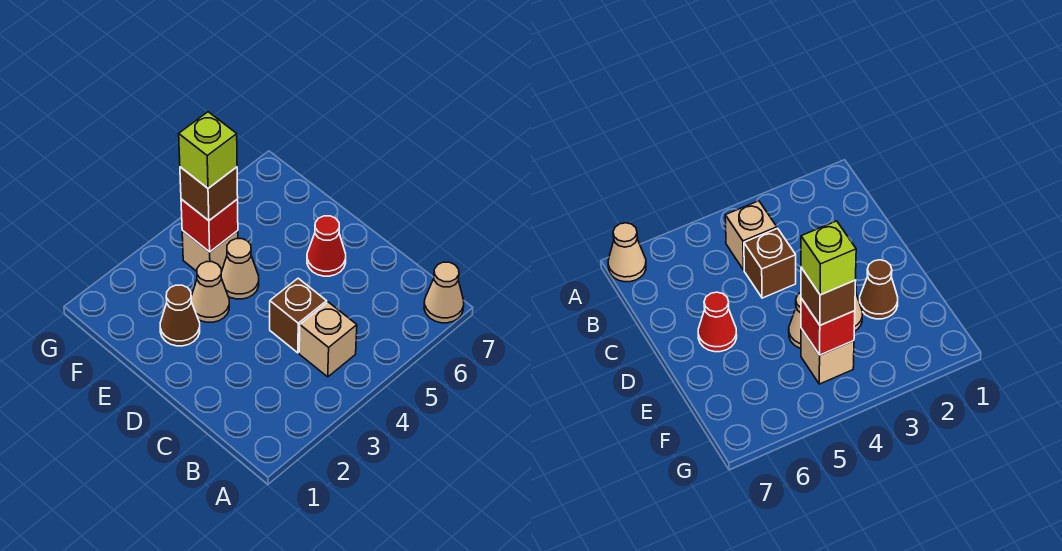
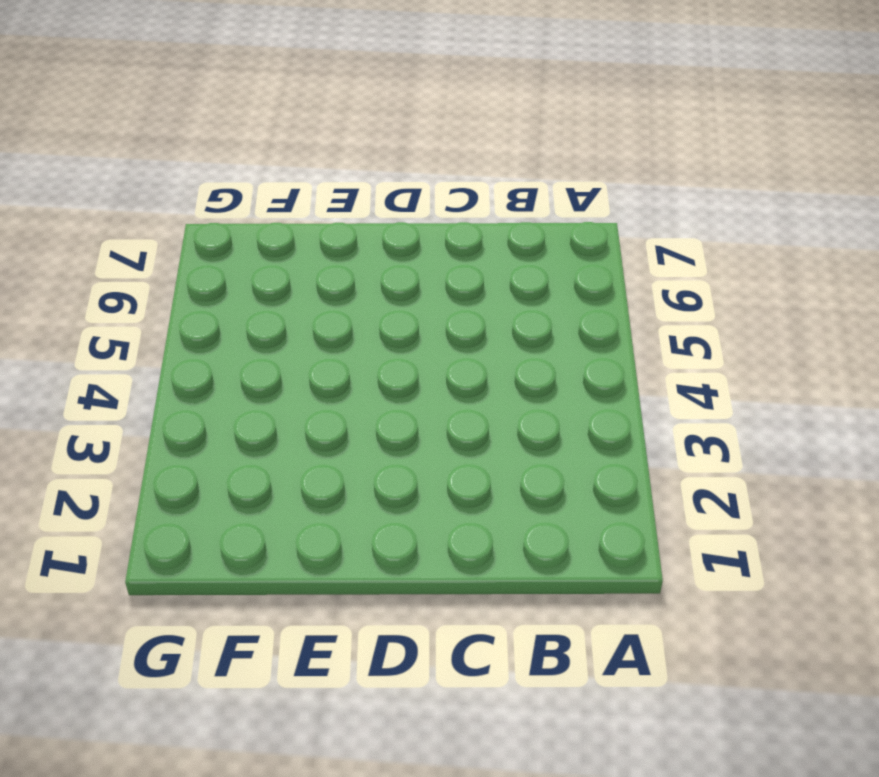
none -> tan 1x1 cone [424,262,464,323]
none -> tan 1x1 brick [299,302,357,377]

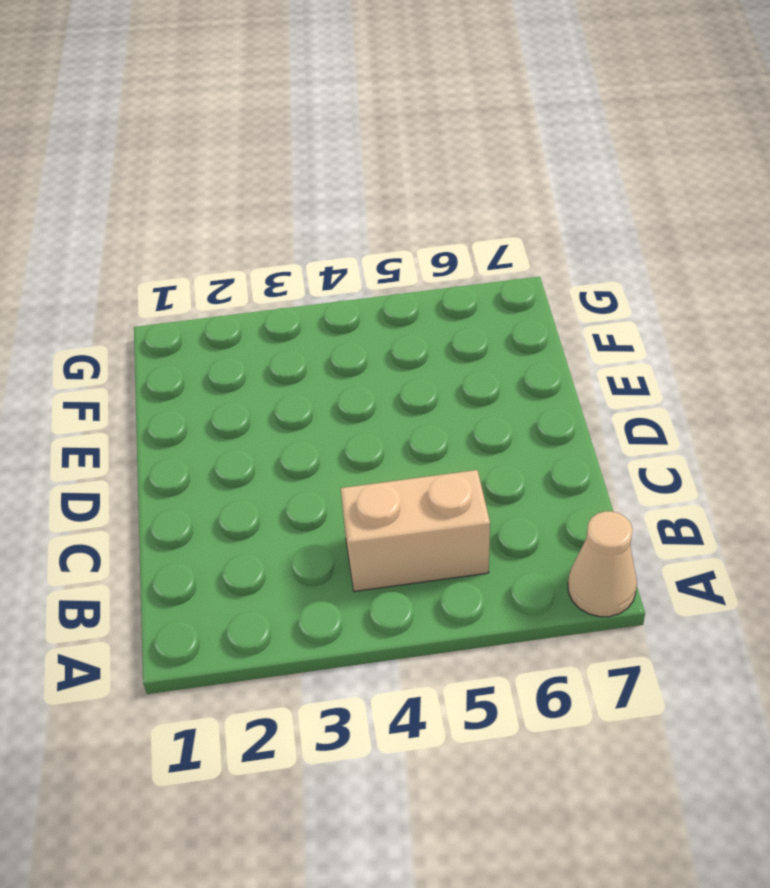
tan 1x2 brick [341,470,490,591] -> tan 1x1 brick [299,302,357,377]
none -> brown 1x1 brick [270,278,327,353]
none -> red 1x1 cone [307,216,346,276]

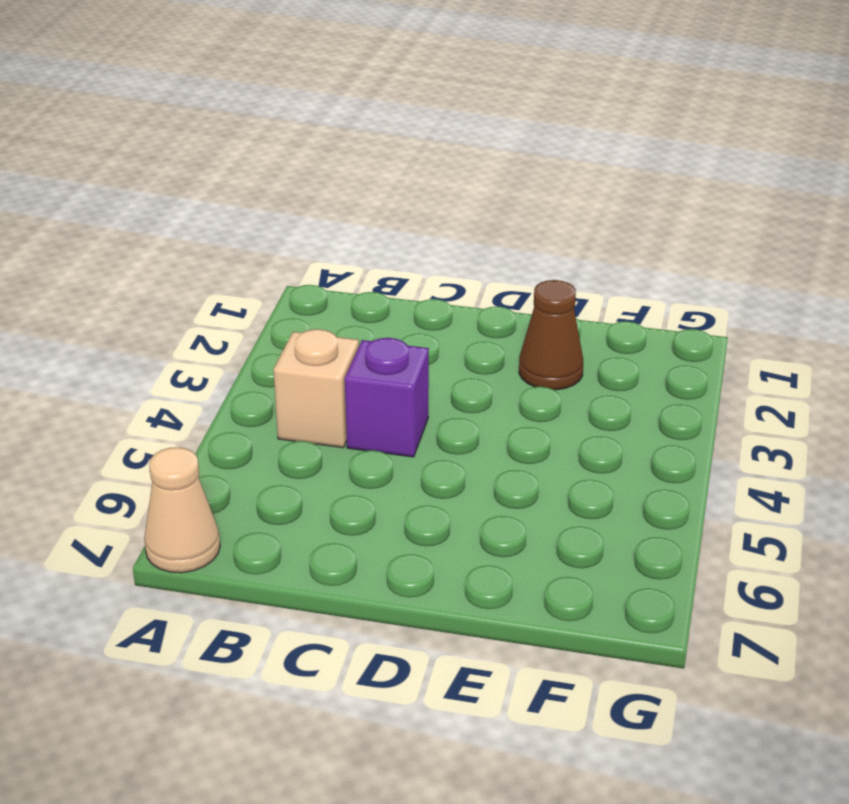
purple 1x1 brick [345,338,429,457] -> brown 1x1 brick [270,278,327,353]
none -> red 1x1 cone [307,216,346,276]
none -> tan 1x1 cone [191,262,229,322]

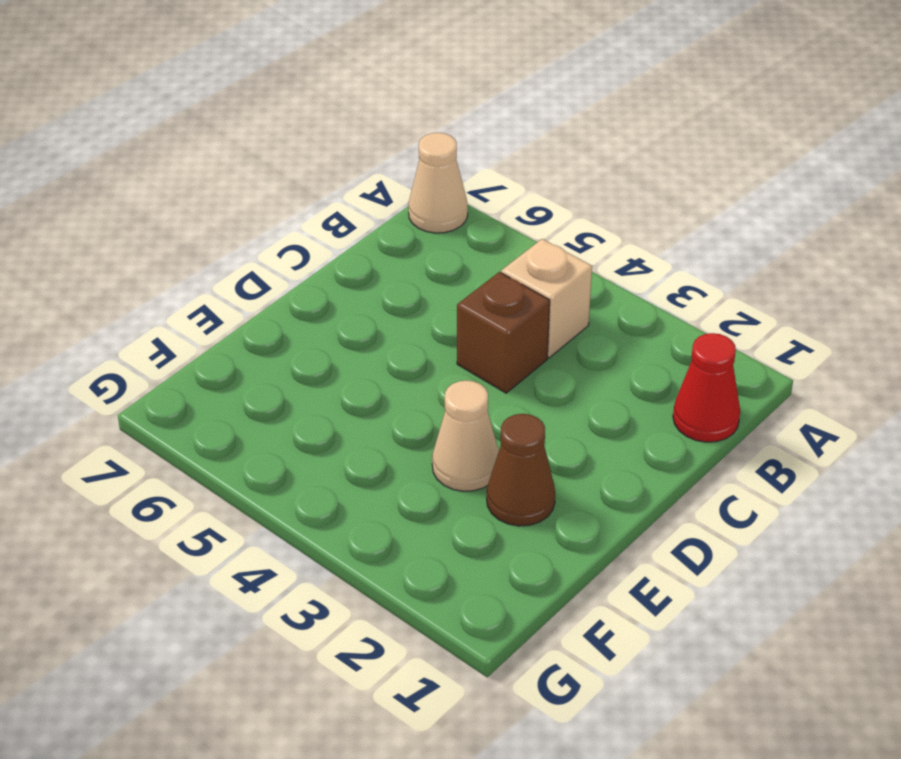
red 1x1 cone [673,333,740,442] -> red 1x1 cone moved to [307,216,346,276]
none -> tan 1x1 cone [221,239,259,299]
none -> tan 1x1 brick [182,231,238,272]

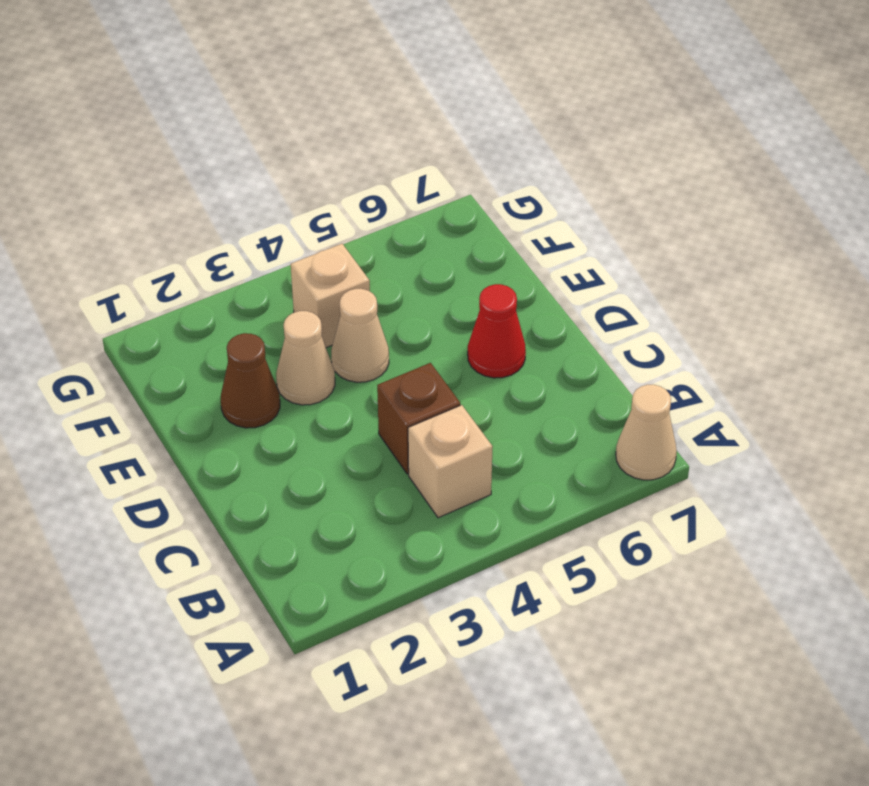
none -> red 1x1 brick [181,199,238,252]
none -> brown 1x1 brick [180,167,238,221]

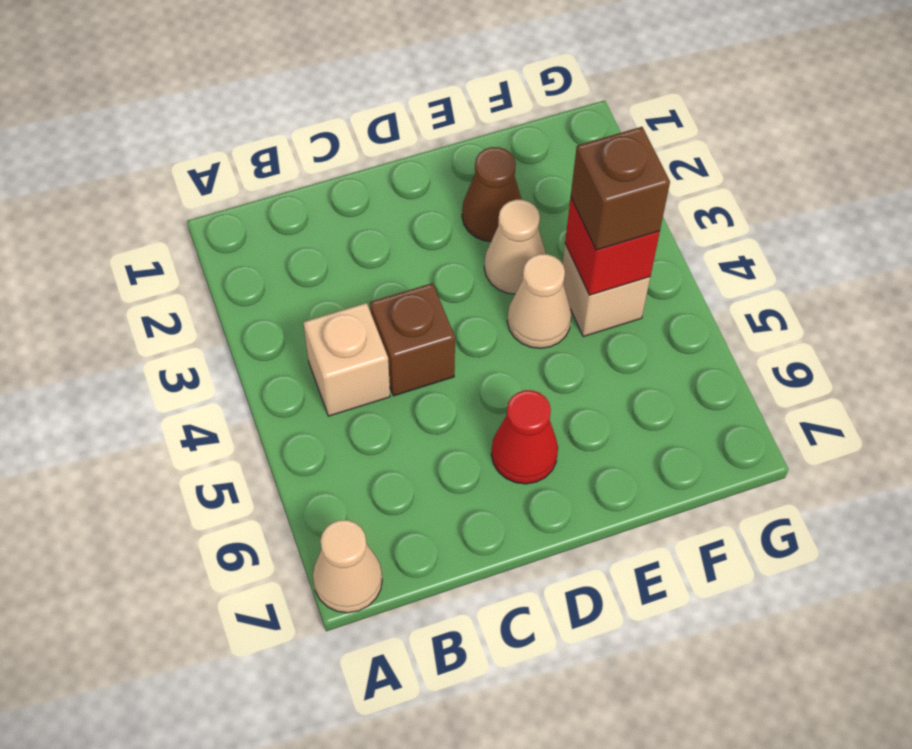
none -> lime 1x1 brick [179,112,237,188]

